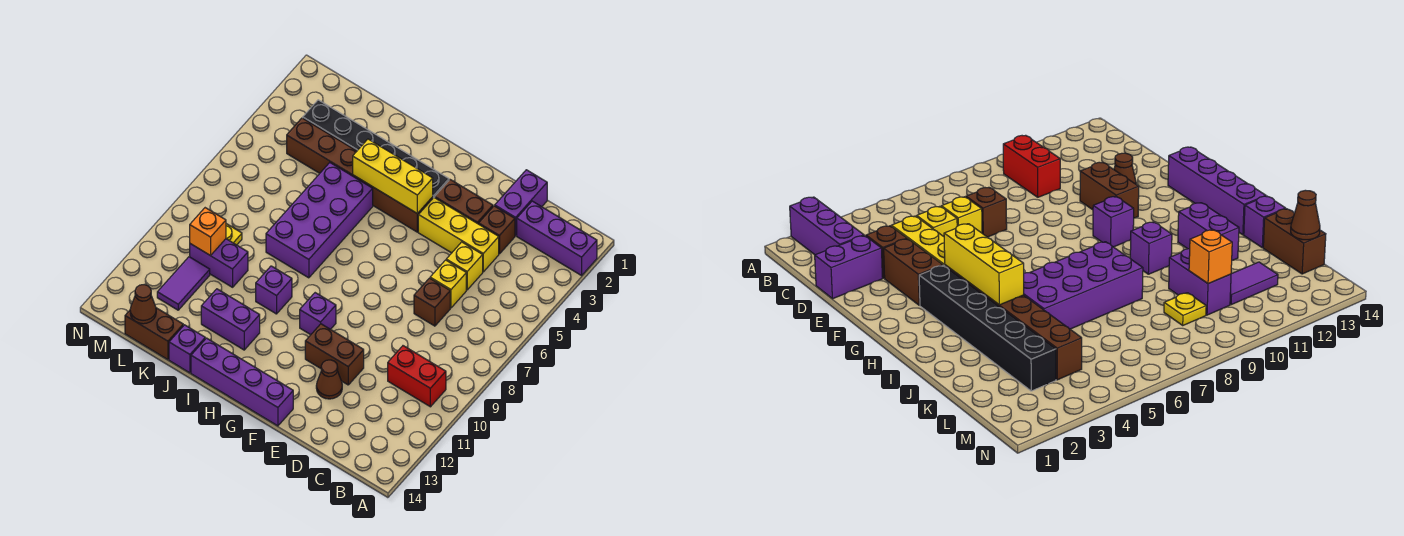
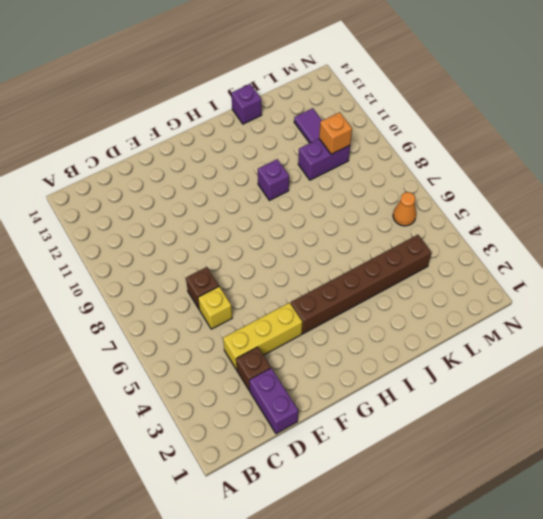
orange 1x1 cone [393,192,416,226] -> none
none -> purple 1x3 brick [517,201,597,276]
none -> red 1x2 brick [388,346,446,407]
none -> yellow 1x1 brick [446,242,483,290]

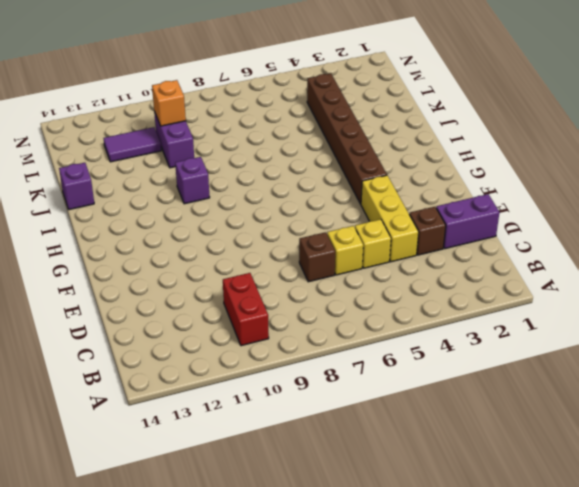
none -> purple 1x3 brick [517,201,597,276]
none -> brown 1x2 brick [435,180,493,224]
none -> brown 1x2 brick [305,324,364,385]

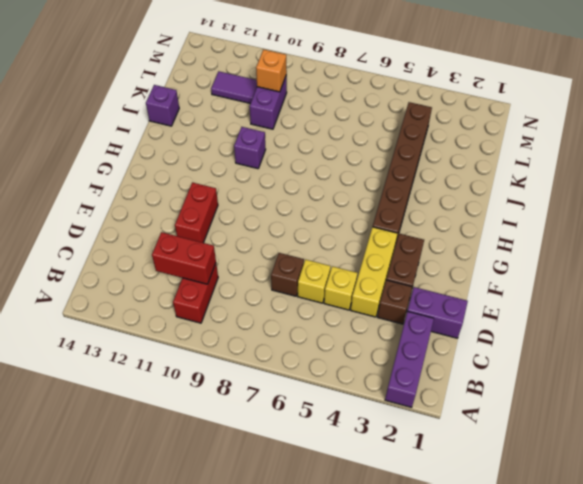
red 1x2 brick [152,232,216,284] -> none
red 1x2 brick [175,182,218,243] -> brown 1x2 brick [305,324,364,385]
none -> brown 1x1 cone [316,360,342,399]
none -> purple 1x4 brick [191,338,293,426]
none -> black 1x6 brick [303,100,449,198]

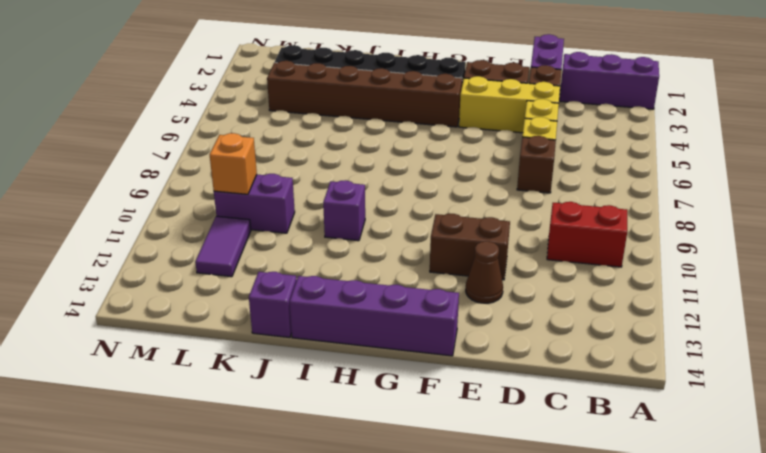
none -> purple 1x1 brick [300,293,336,335]
none -> purple 2x4 brick [266,163,373,278]
none -> purple 1x2 brick [201,289,260,350]

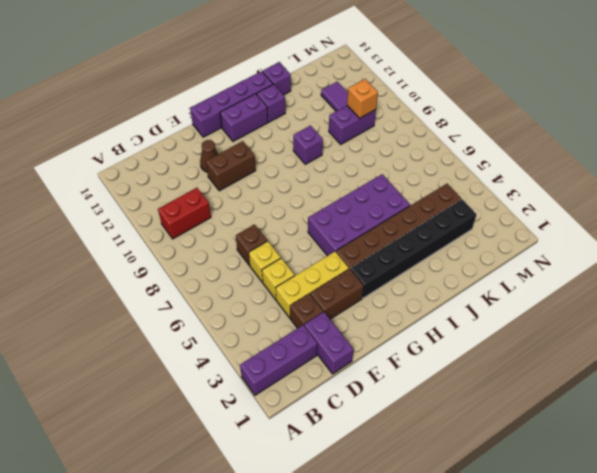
purple 2x4 brick [308,174,410,256] -> purple 2x4 brick turned to [266,163,373,278]
purple 1x2 brick [220,94,268,141] -> purple 1x2 brick moved to [201,289,260,350]
purple 1x1 brick [257,84,285,122] -> purple 1x1 brick moved to [300,293,336,335]
none -> brown 1x2 brick [125,308,183,360]
none -> yellow 1x1 plate [226,224,242,245]
none -> yellow 1x3 brick [353,139,433,214]

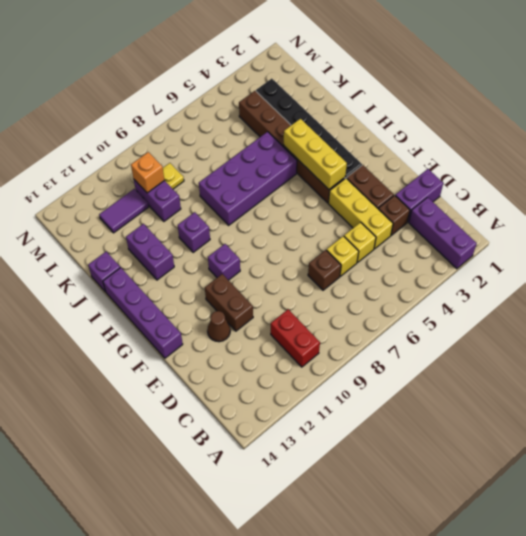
none -> brown 1x2 brick [125,308,183,360]
none -> brown 1x1 cone [130,285,156,324]

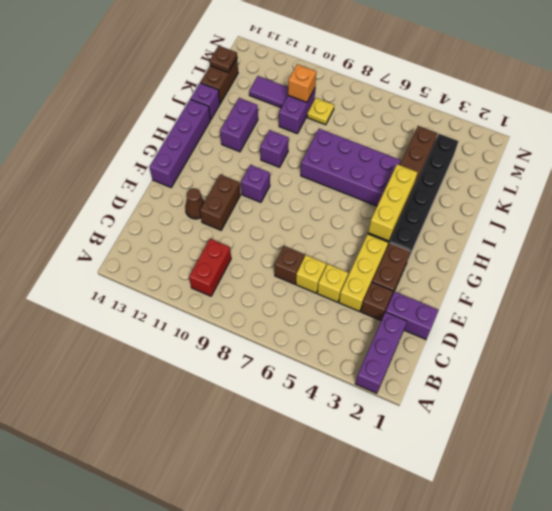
brown 1x1 plate [210,46,237,72] -> brown 1x1 cone [130,285,156,324]

